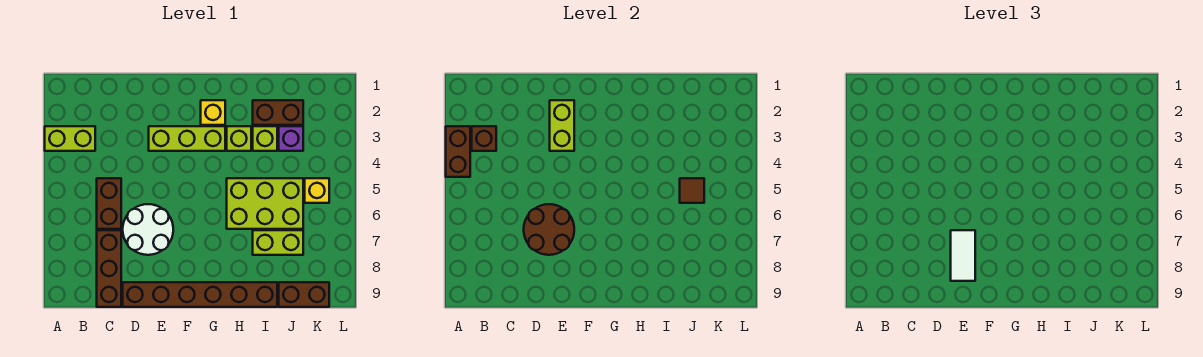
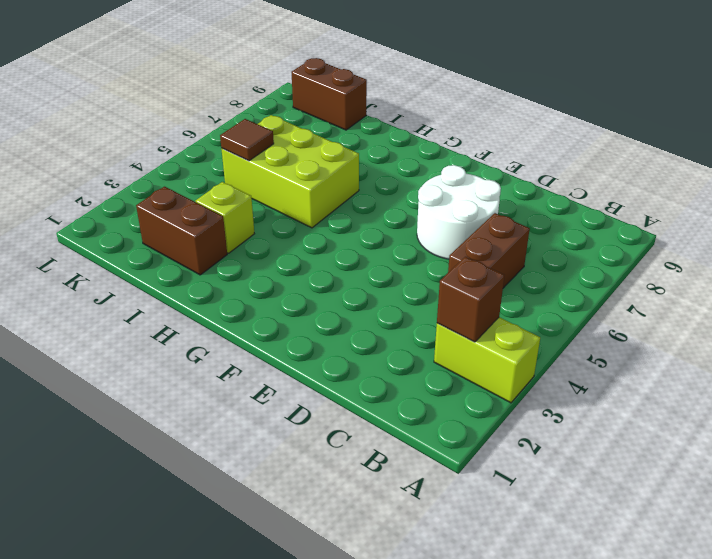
none -> brown 1x3 brick [97,230,121,307]
none -> brown 1x6 brick [123,282,277,307]
none -> lime 1x3 brick [149,126,225,151]

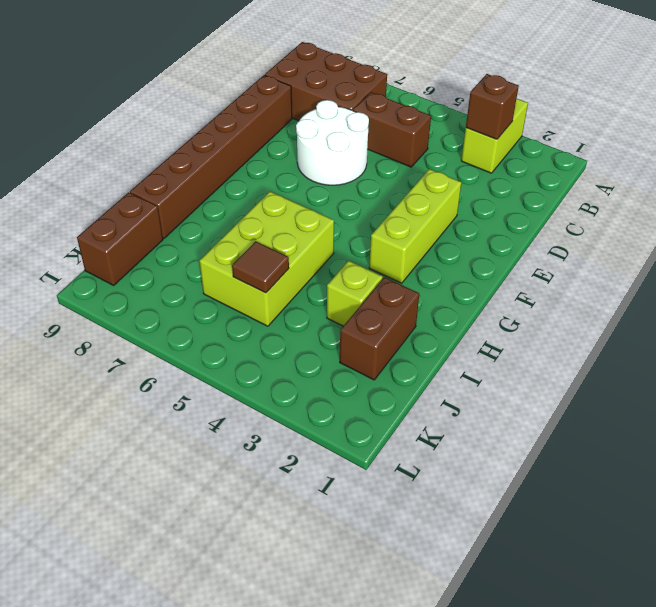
brown 2x3 brick [265,42,387,121] -> brown 1x3 brick [97,230,121,307]
none -> yellow 1x1 brick [201,100,225,125]
none -> lime 1x1 brick [227,126,251,151]
none -> lime 1x2 brick [253,230,303,255]

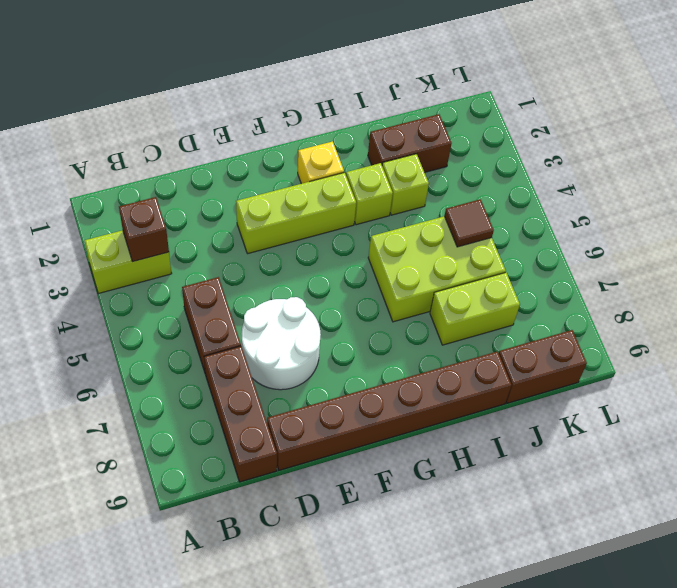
none -> purple 1x1 brick [279,126,303,151]
none -> yellow 1x1 brick [305,178,329,203]
none -> brown 1x2 brick [446,126,470,177]

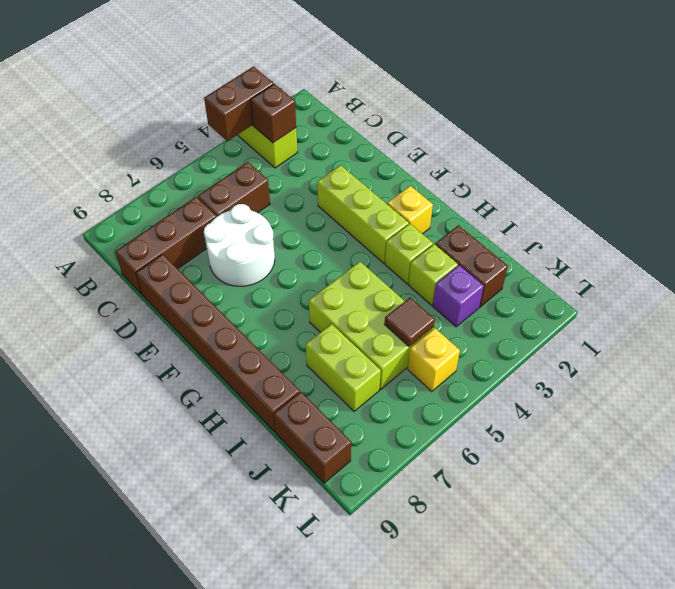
none -> brown 2x2 round brick [524,204,574,255]
none -> lime 1x2 brick [550,100,574,151]
none -> white 1x2 tile [951,230,975,281]

